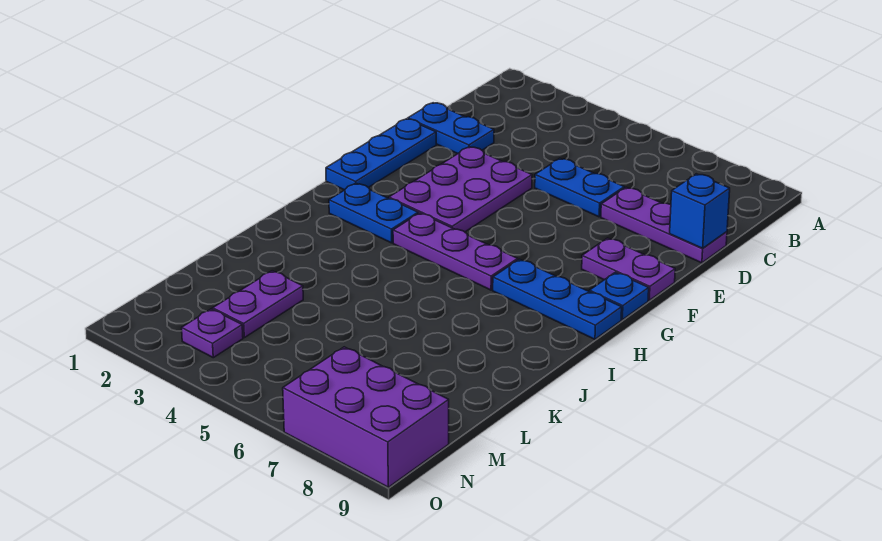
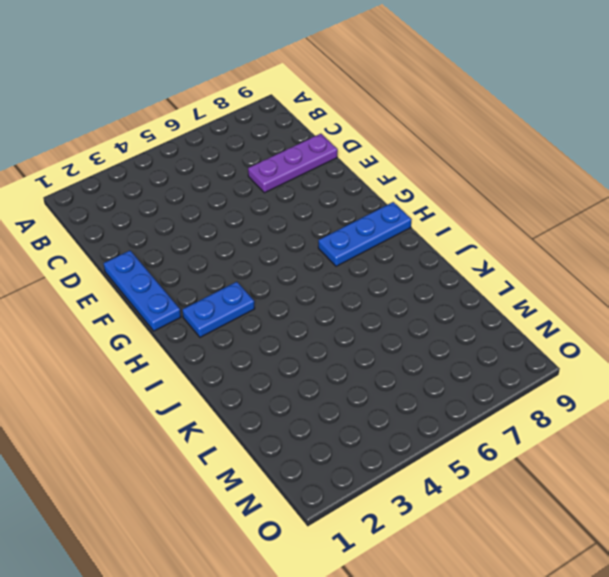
none -> blue 1x2 plate [408,103,494,154]
none -> blue 1x2 plate [535,158,624,217]
none -> purple 2x3 plate [389,147,532,232]

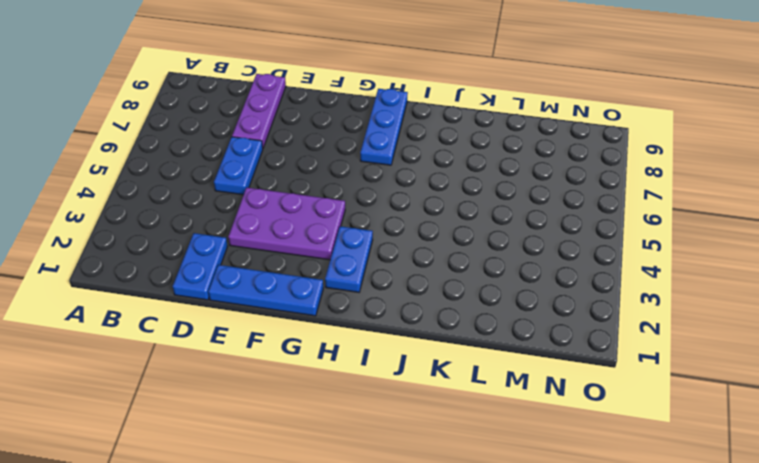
none -> purple 1x2 plate [582,238,675,300]
none -> blue 1x1 plate [589,272,649,320]
none -> purple 1x3 plate [393,213,518,290]

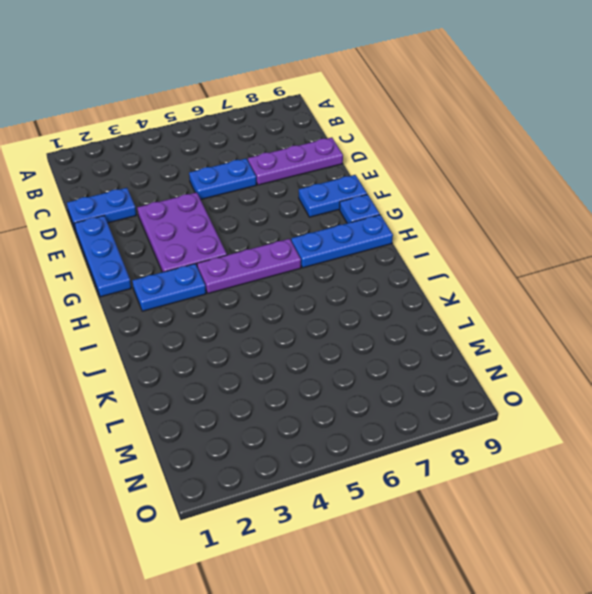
blue 1x2 plate [299,175,367,217] -> purple 1x2 plate [582,238,675,300]
none -> purple 1x2 plate [213,271,303,338]
none -> purple 1x1 plate [182,309,243,358]
none -> purple 2x3 brick [283,347,449,487]

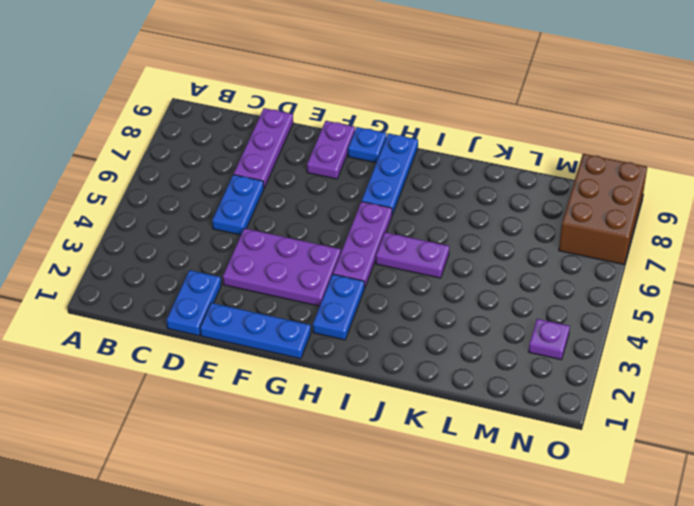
purple 1x2 plate [376,232,449,278] -> purple 1x2 plate moved to [213,271,303,338]
brown 2x3 brick [559,154,647,265] -> purple 2x3 brick [283,347,449,487]
none -> blue 1x1 brick [670,174,730,249]

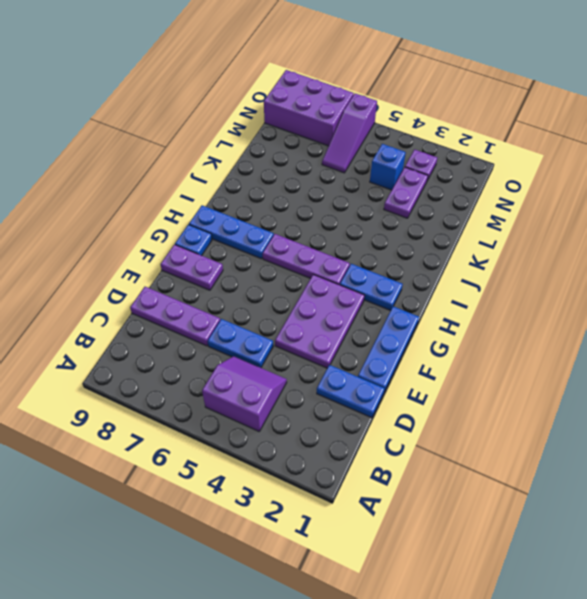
purple 2x2 slope [202,356,287,431] -> none
blue 1x1 brick [370,144,406,190] -> blue 1x1 brick moved to [670,174,730,249]
purple 1x3 slope [322,93,377,173] -> none

